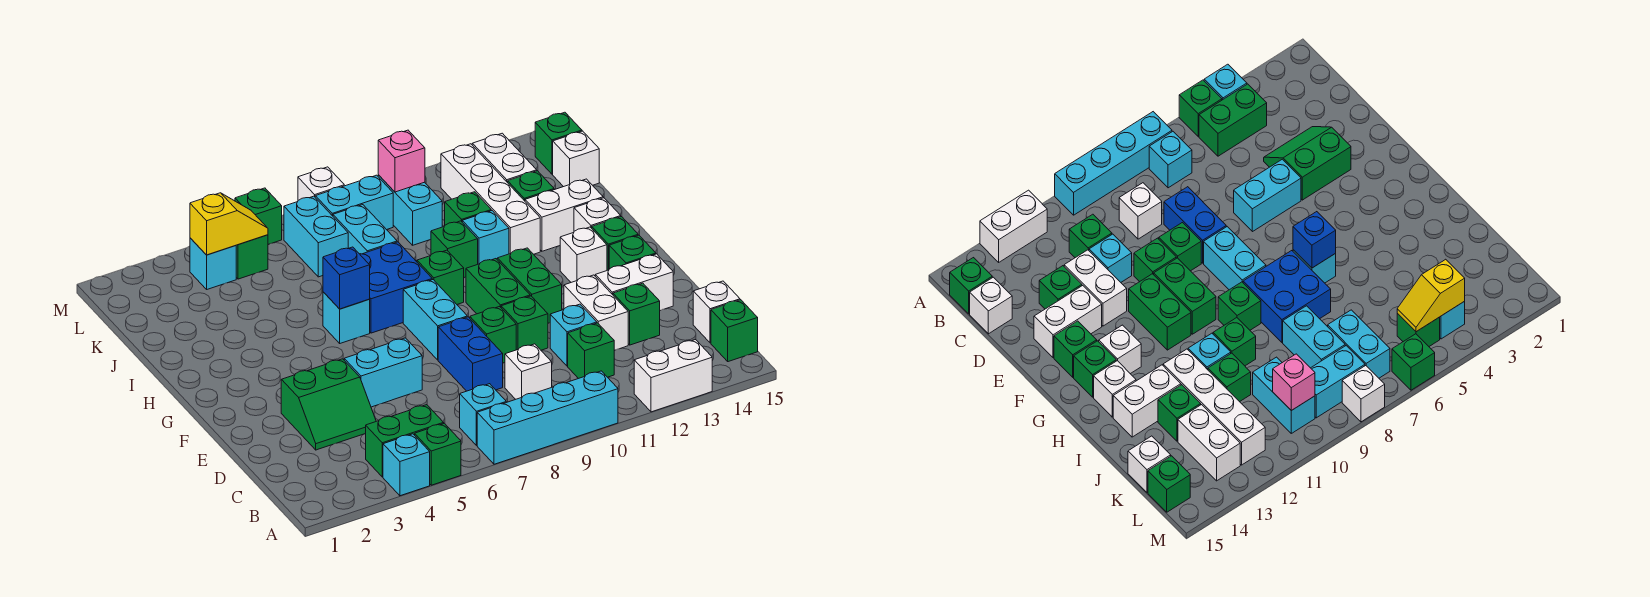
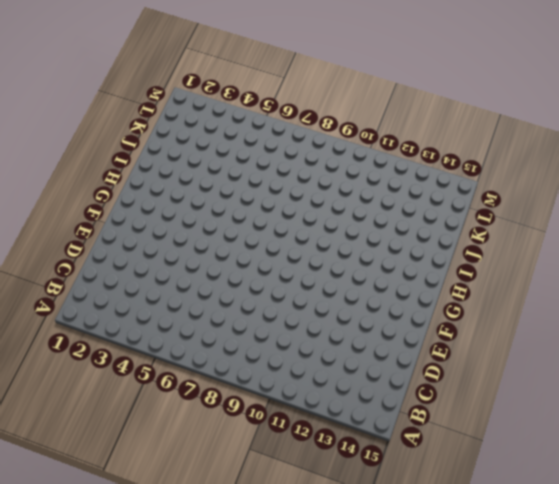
none -> cyan 1x1 brick [383,434,430,496]
none -> green 1x1 brick [415,423,461,485]
none -> cyan 1x4 brick [477,371,618,464]
none -> white 1x2 brick [634,340,712,412]

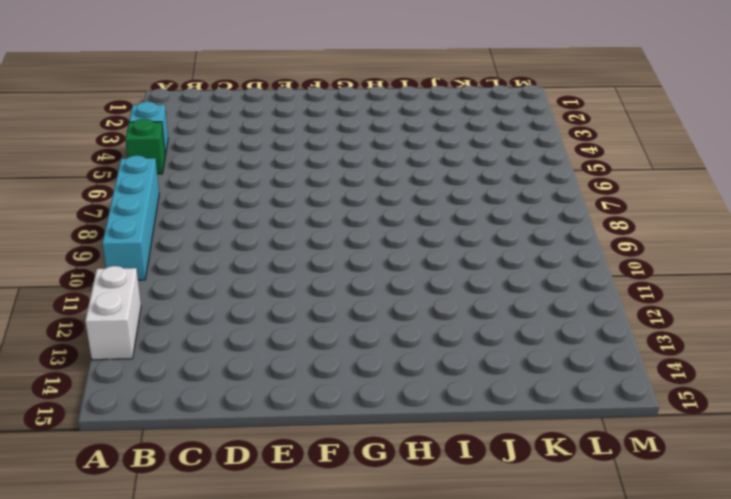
none -> green 1x2 brick [366,405,444,477]
none -> cyan 1x1 brick [460,384,506,446]
none -> green 1x1 brick [711,300,758,362]
none -> white 1x1 brick [505,344,552,399]

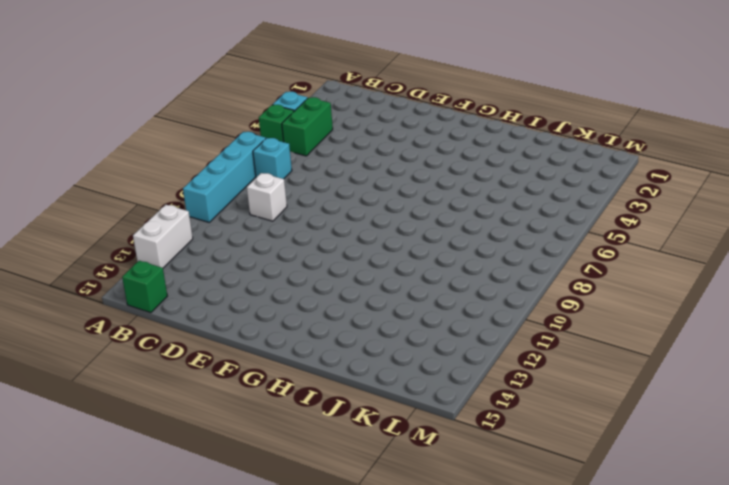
none -> green 1x1 brick [568,323,615,379]
none -> white 1x1 brick [693,281,740,343]
none -> green 2x2 slope [281,359,376,450]
none -> blue 1x2 brick [438,317,503,391]

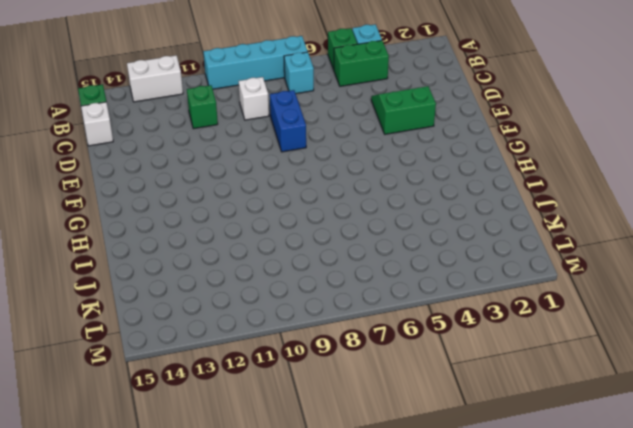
none -> cyan 1x1 brick [550,304,597,366]
none -> white 1x2 brick [564,275,628,350]
none -> green 1x1 brick [613,283,660,345]
none -> cyan 1x2 brick [344,338,422,407]

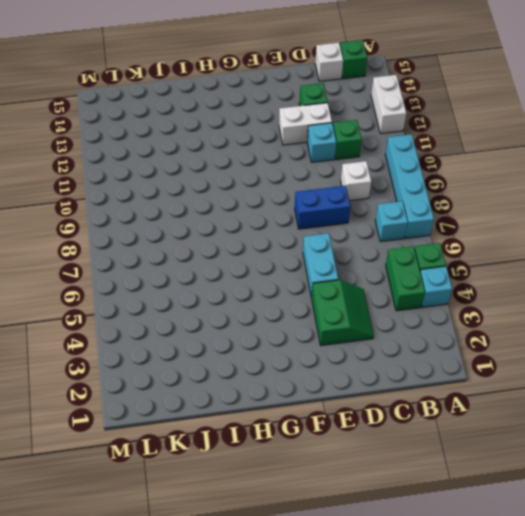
none -> green 1x1 brick [470,306,516,363]
none -> green 1x1 brick [501,296,548,350]
none -> white 1x2 brick [595,254,673,310]
none -> cyan 1x2 brick [403,280,467,360]

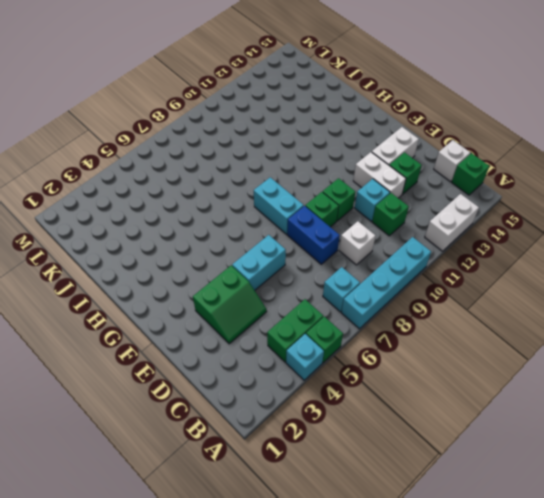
none -> green 1x2 brick [466,259,530,314]
none -> green 1x2 brick [497,248,562,323]
none -> green 1x1 brick [609,235,656,269]
none -> white 1x1 brick [560,227,607,282]

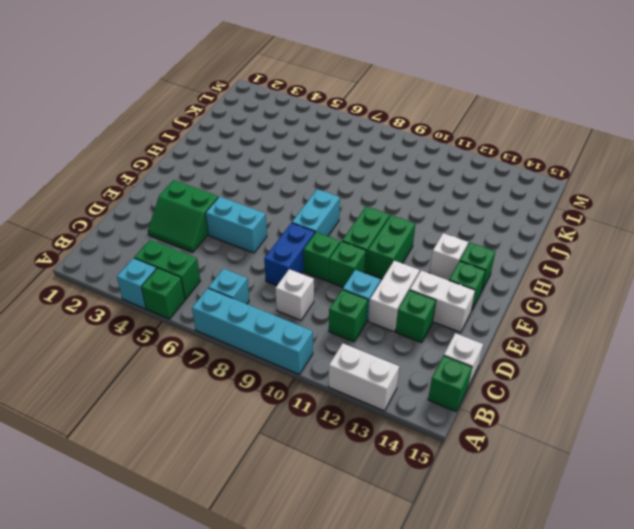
none -> cyan 1x1 brick [323,292,370,343]
none -> blue 2x2 brick [360,242,432,333]
none -> green 1x1 brick [417,250,464,304]
none -> white 1x1 brick [574,198,621,231]

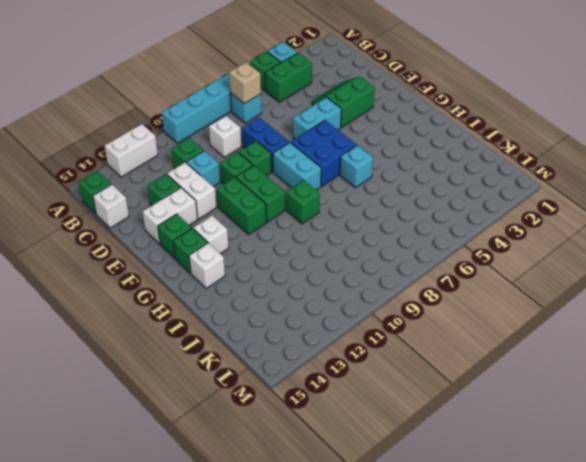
tan 1x1 brick [229,62,261,104] -> none
blue 2x2 brick [291,120,357,186] -> blue 2x2 brick moved to [360,242,432,333]
none -> green 1x1 brick [431,221,478,278]
none -> cyan 1x1 brick [462,211,509,264]
none -> white 1x4 brick [441,144,540,254]
none -> white 1x2 brick [525,179,603,251]

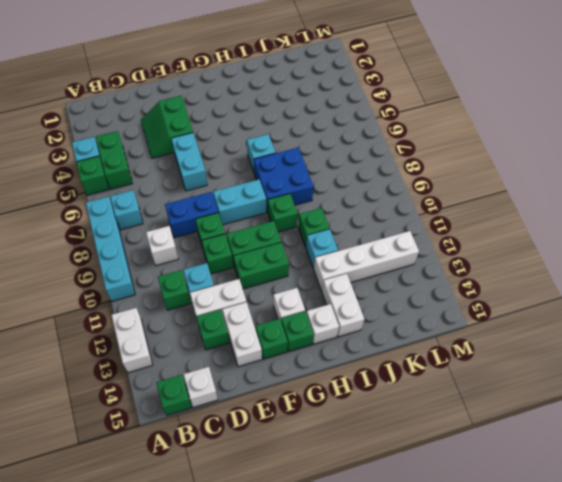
none -> cyan 1x2 brick [333,205,397,254]
none -> green 1x1 brick [445,192,491,225]
none -> green 1x1 brick [508,171,554,201]
none -> cyan 1x2 brick [284,196,348,277]

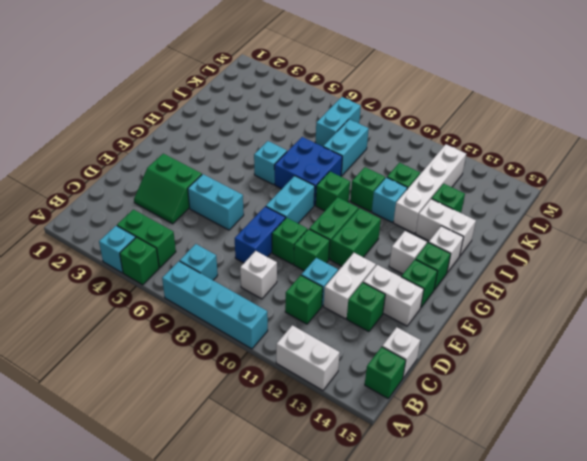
none -> cyan 1x2 brick [378,175,442,245]
none -> white 1x2 brick [472,133,537,183]
none -> white 1x1 brick [553,131,599,187]
none -> cyan 1x1 brick [190,238,236,289]

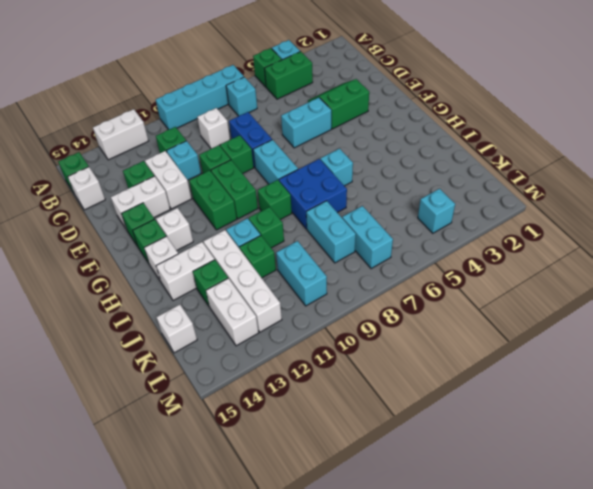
none -> green 1x1 brick [236,235,268,279]
none -> cyan 1x2 brick [315,175,393,230]
none -> green 1x1 brick [535,112,582,174]
none -> green 1x1 brick [235,188,282,245]

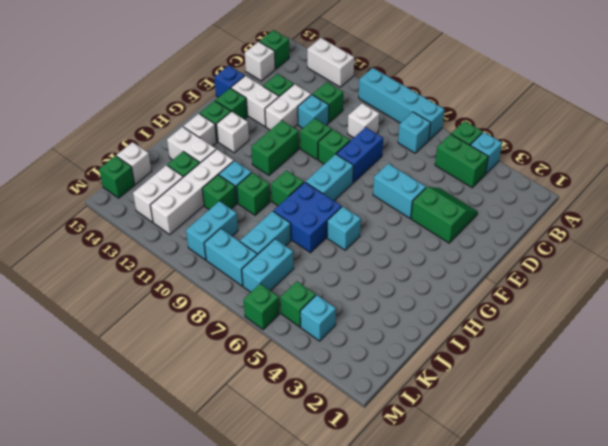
blue 1x1 brick [214,66,245,97] -> blue 1x1 brick moved to [323,247,370,309]
none -> green 1x2 brick [466,259,530,314]
none -> white 1x1 brick [298,167,344,200]
none -> yellow 1x2 slope [190,193,268,255]
none -> pink 1x1 brick [378,130,425,192]

